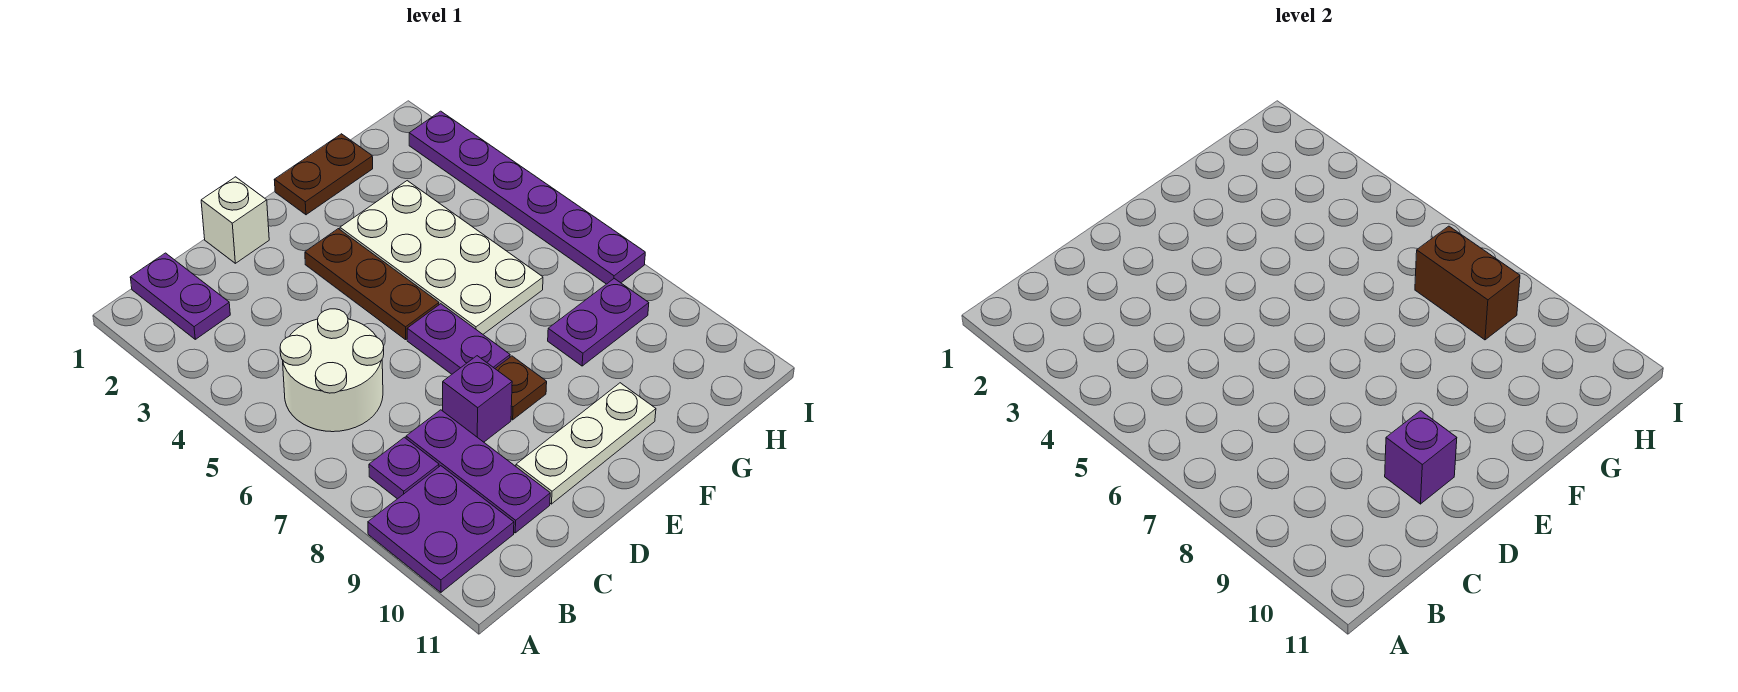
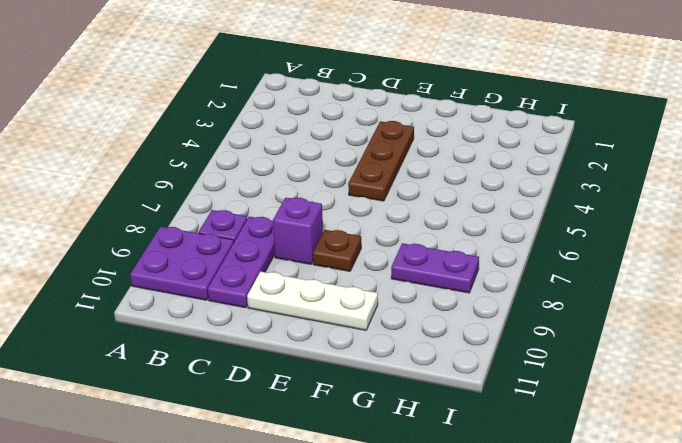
none -> purple 1x2 plate [130,253,230,339]
none -> white 2x2 round brick [280,309,384,432]
none -> white 1x1 brick [201,177,269,263]

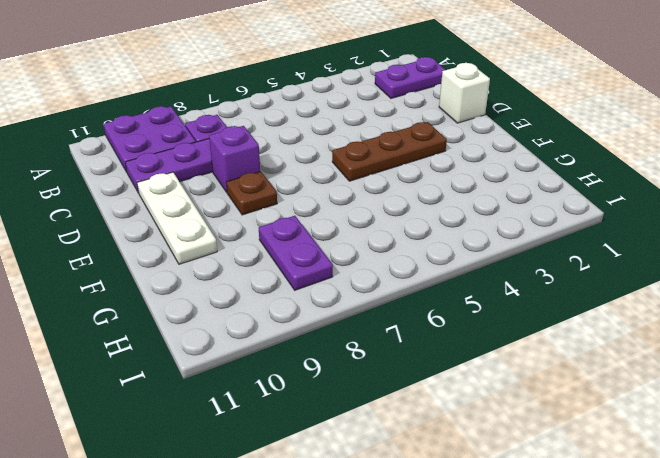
none -> white 2x2 round brick [280,309,384,432]
none -> purple 1x2 plate [407,304,510,374]
none -> brown 1x2 plate [274,134,373,215]

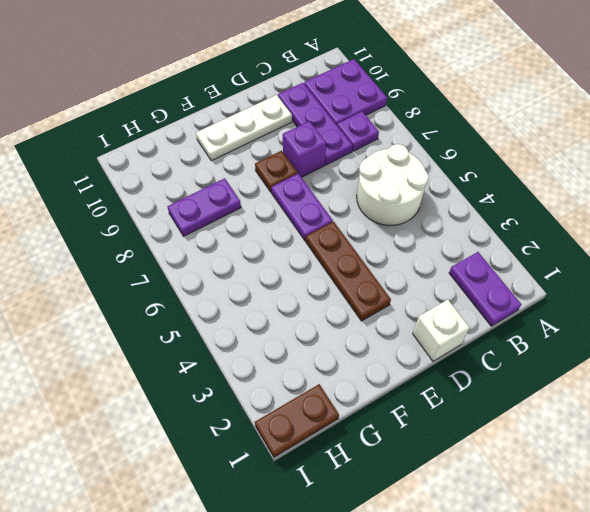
brown 1x2 plate [255,384,339,457] -> brown 1x2 plate moved to [274,134,373,215]
none -> white 2x4 plate [340,181,543,334]
none -> purple 1x6 plate [409,111,645,284]
none -> purple 1x1 brick [1385,411,1457,504]

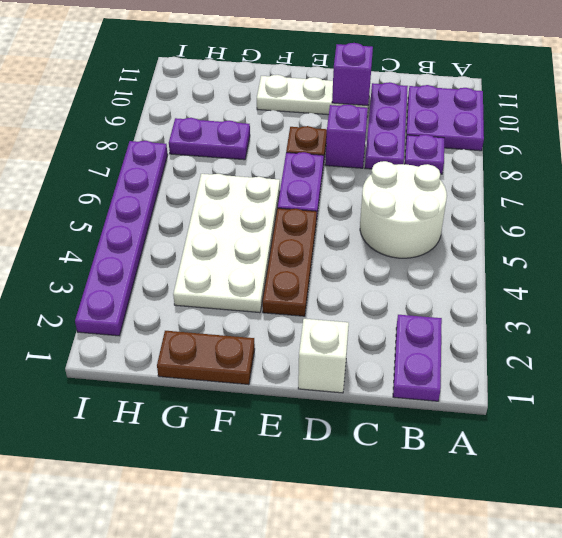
none -> brown 1x2 brick [1415,226,1520,340]

